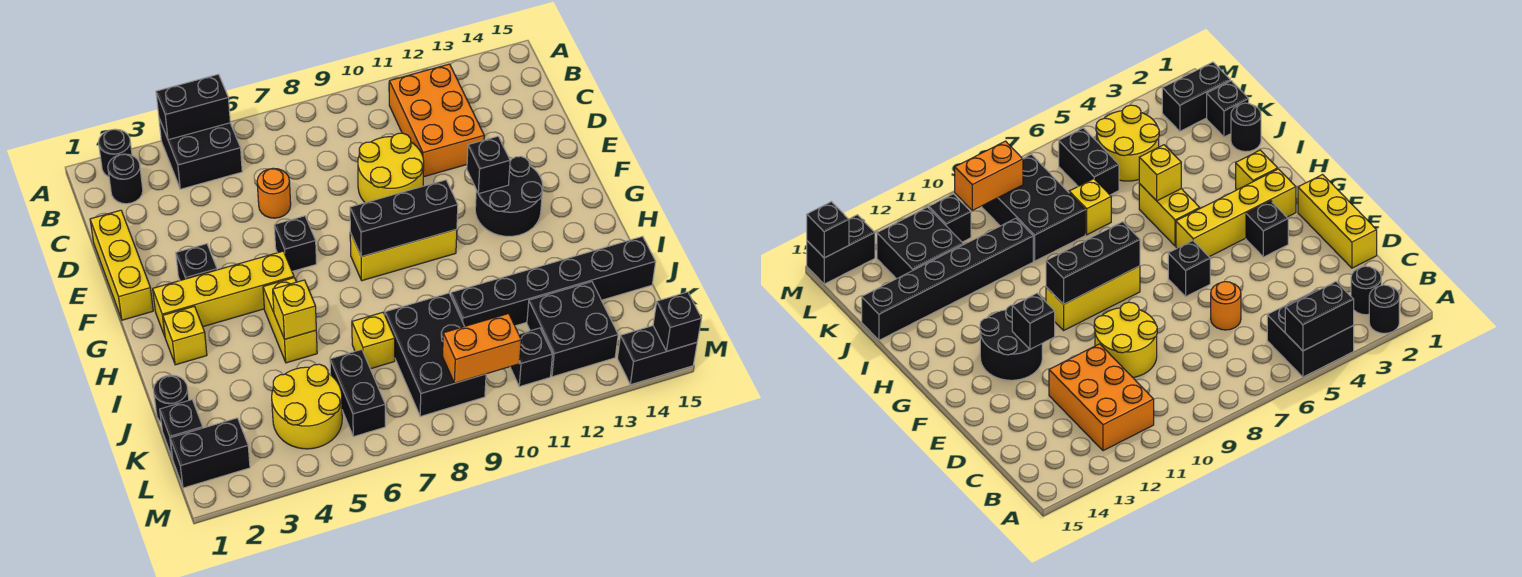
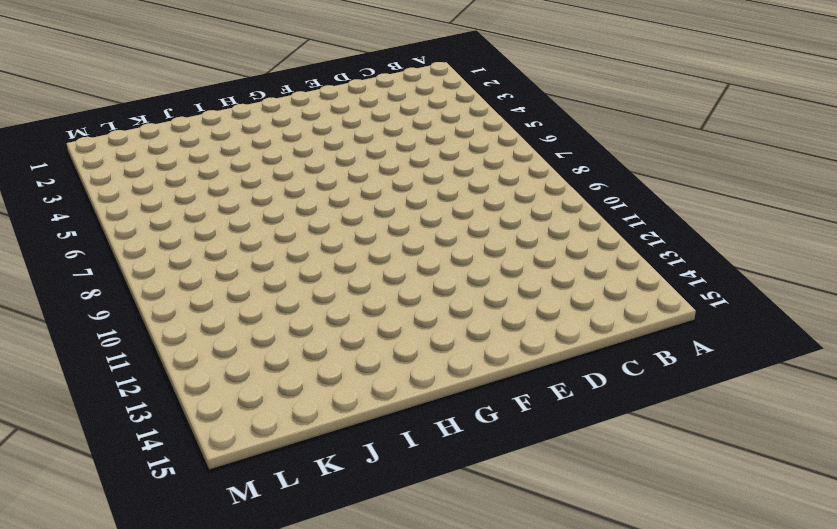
none -> black 1x1 round brick [98,129,132,177]
none -> black 2x2 brick [159,119,242,189]
none -> black 1x1 round brick [108,154,143,204]
none -> orange 2x3 brick [389,64,484,177]

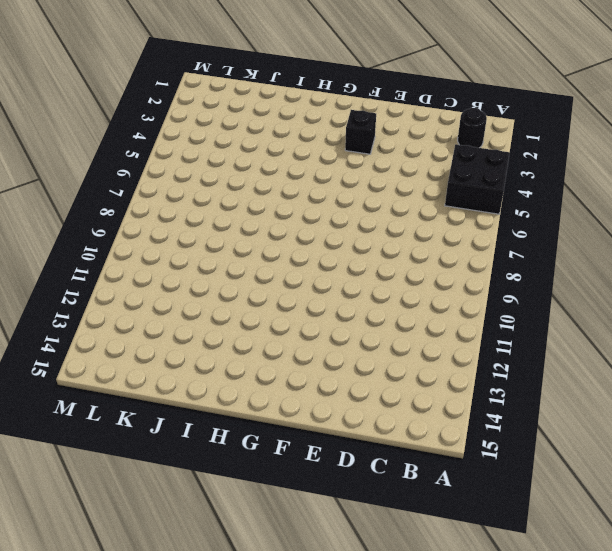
none -> black 1x1 round brick [98,129,132,177]
none -> orange 2x3 brick [389,64,484,177]
none -> yellow 1x3 brick [90,210,153,320]
none -> orange 1x1 round brick [257,168,291,218]

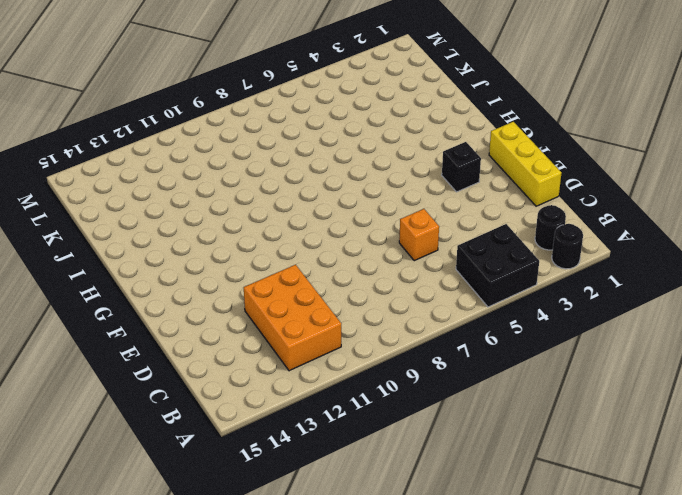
orange 1x1 brick [399,209,439,261] -> orange 1x1 round brick [257,168,291,218]
none -> yellow 2x2 round brick [358,133,424,203]
none -> black 1x1 brick [274,216,316,271]
none -> black 2x2 round brick [475,156,543,236]
none -> yellow 1x4 brick [153,251,294,336]

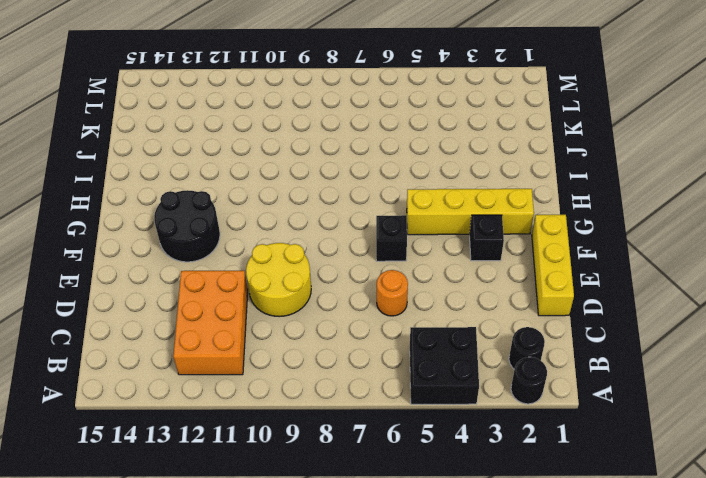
none -> yellow 1x3 brick [350,229,457,281]
none -> yellow 1x1 brick [163,306,207,365]
none -> yellow 1x2 brick [263,278,317,363]
none -> black 1x1 round brick [154,375,189,422]

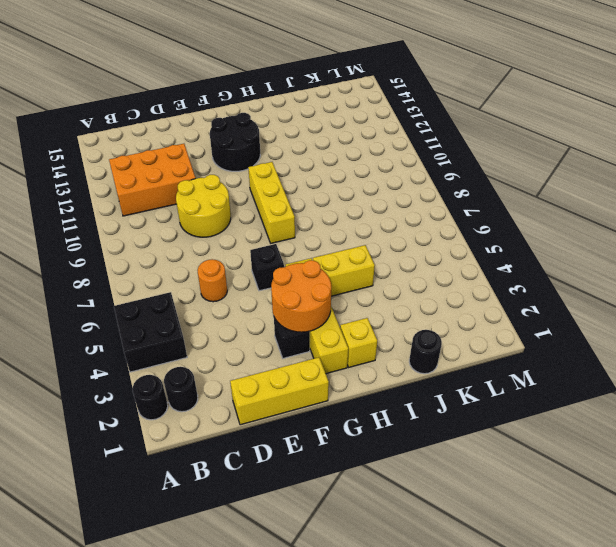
orange 2x2 round brick [271,260,331,332] -> none
none -> yellow 1x1 brick [352,312,395,369]
none -> black 2x3 brick [385,293,486,416]
none -> black 1x6 brick [451,236,656,326]
none -> black 1x1 brick [160,400,203,459]

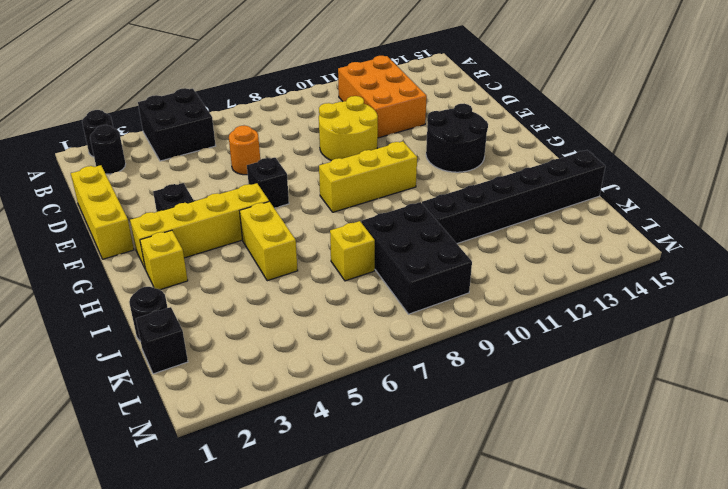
none -> yellow 2x2 round brick [272,364,342,449]
none -> black 1x2 brick [330,350,385,437]
none -> black 2x2 brick [527,282,618,377]
none -> black 1x2 brick [170,418,250,488]

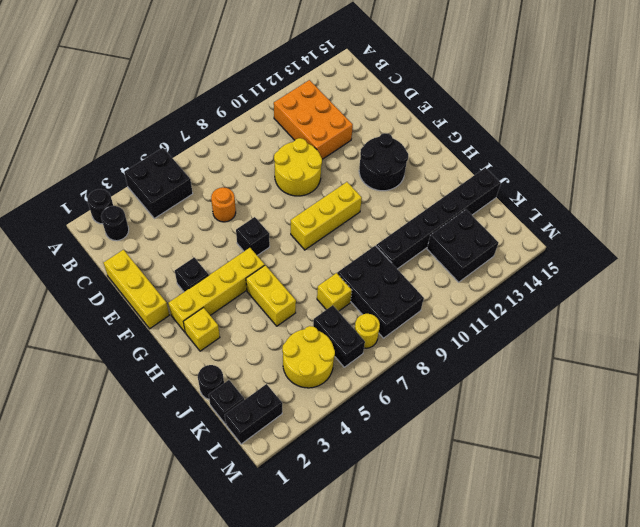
yellow 1x1 round brick [355,314,380,348] -> none
none -> black 1x1 brick [510,328,553,387]
none -> black 1x2 brick [617,326,697,385]
none -> black 1x2 brick [156,74,230,140]
none -> black 1x1 brick [467,136,510,194]

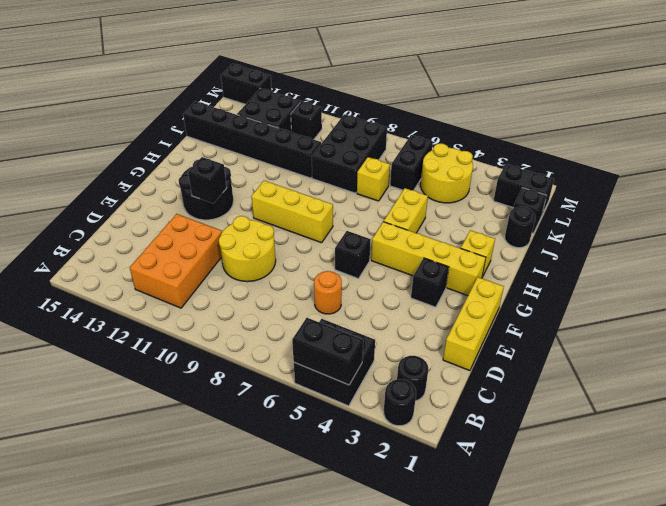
none -> black 1x3 brick [350,180,458,257]
none -> yellow 1x1 brick [273,280,316,339]
none -> orange 1x2 brick [443,314,521,383]
none -> black 1x1 brick [653,292,701,351]

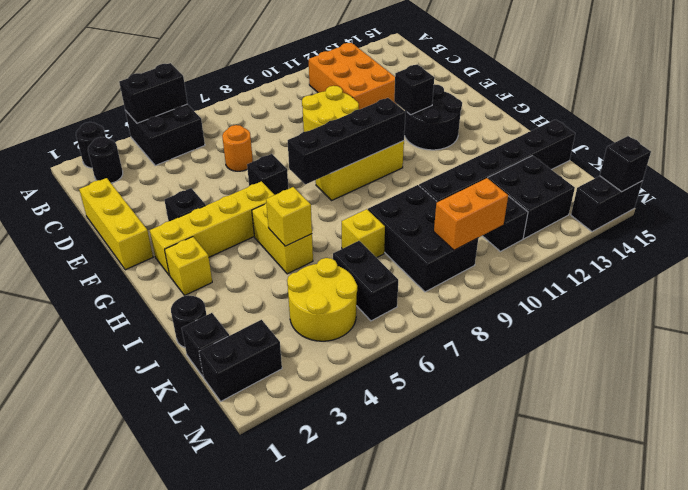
black 1x4 brick [288,98,405,185] -> black 1x3 brick [350,180,458,257]

